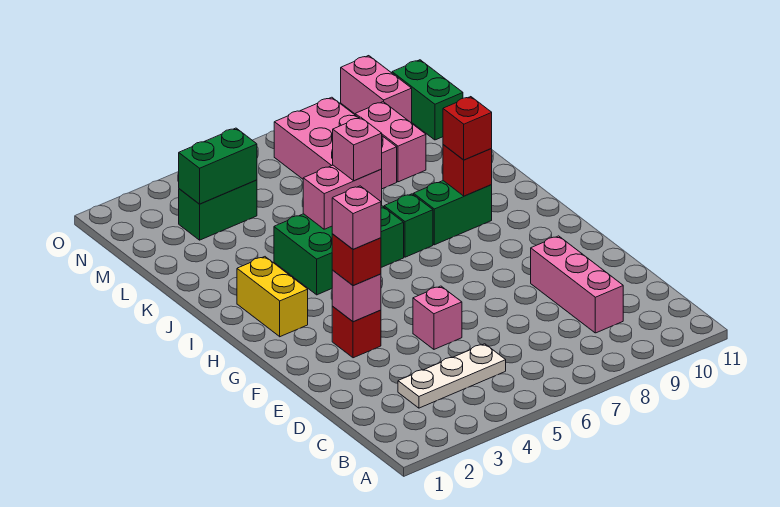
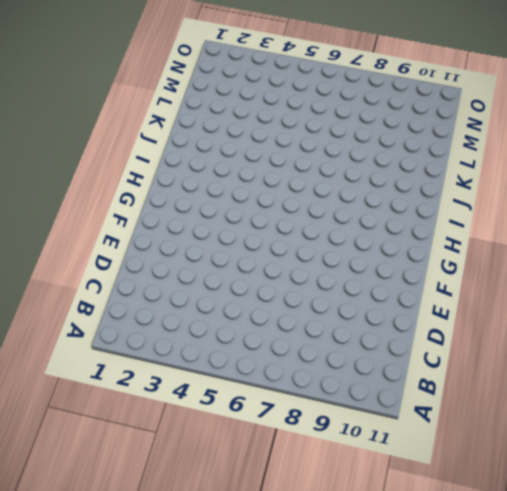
none -> white 1x3 plate [398,344,506,408]
none -> pink 1x3 brick [531,236,623,333]
none -> pink 1x1 brick [413,286,462,349]

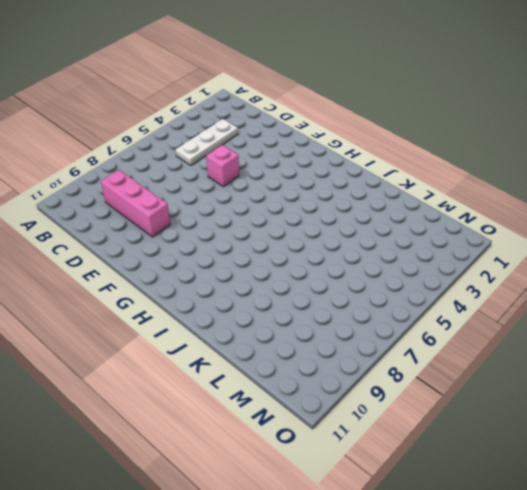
none -> red 1x1 brick [332,306,381,358]
none -> yellow 1x2 brick [237,257,308,337]
none -> green 2x3 brick [274,205,404,295]

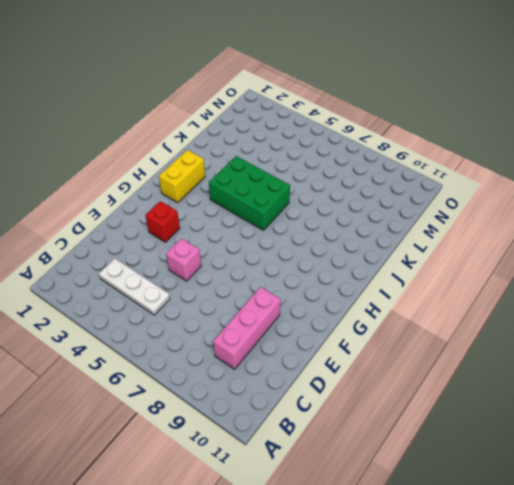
none -> green 1x1 brick [384,194,433,257]
none -> green 1x2 brick [414,181,492,245]
none -> pink 2x3 brick [274,97,397,189]

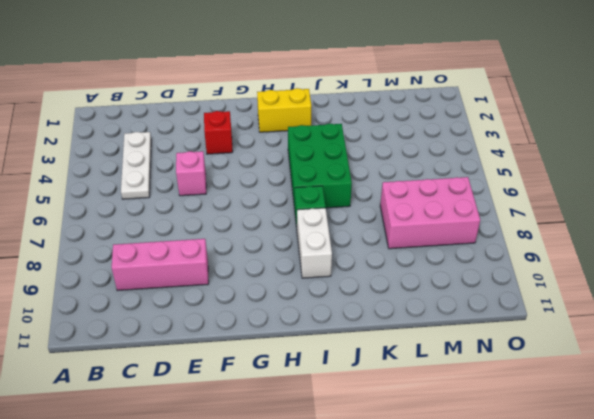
white 1x2 brick [297,208,332,278] -> green 1x2 brick [414,181,492,245]
none -> pink 1x2 brick [355,102,426,182]
none -> green 1x2 brick [179,180,257,240]
none -> green 1x2 brick [392,60,463,140]

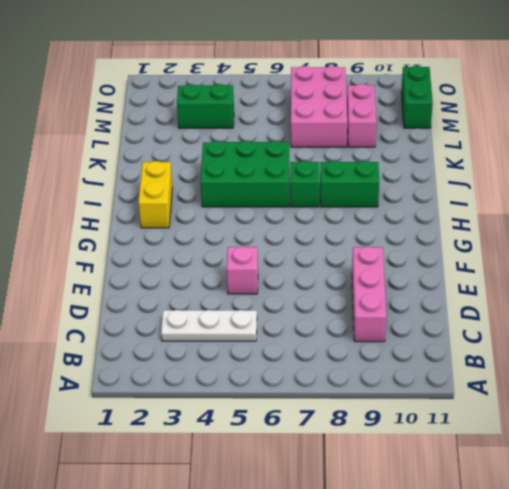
none -> red 1x1 brick [332,306,381,358]
none -> pink 1x2 brick [341,56,412,123]
none -> pink 1x1 brick [332,270,381,322]

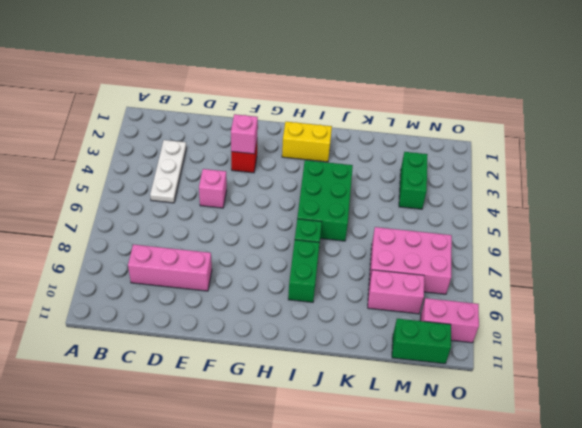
none -> red 1x1 brick [443,145,492,196]
none -> pink 1x2 brick [303,165,382,229]
none -> green 1x2 brick [179,128,257,204]

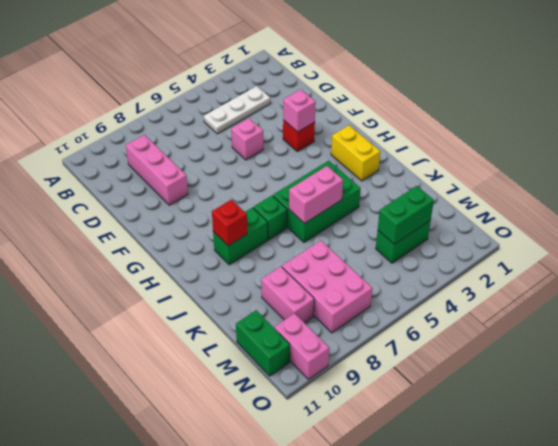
none -> red 1x1 brick [332,234,381,286]
none -> red 1x1 brick [443,97,492,160]
none -> pink 1x1 brick [333,117,382,181]

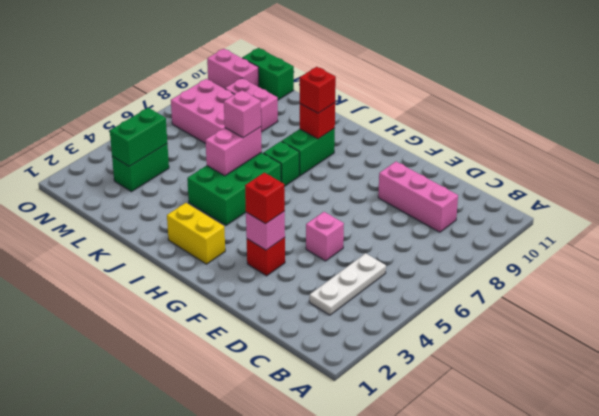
none -> pink 1x1 brick [332,186,381,249]

